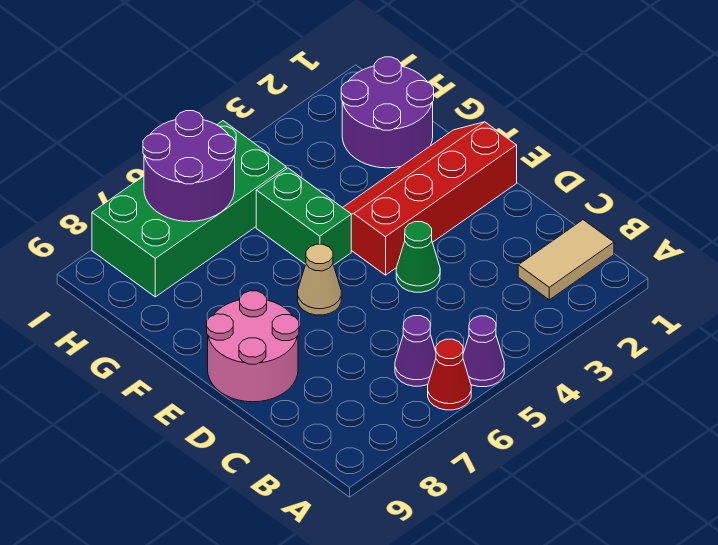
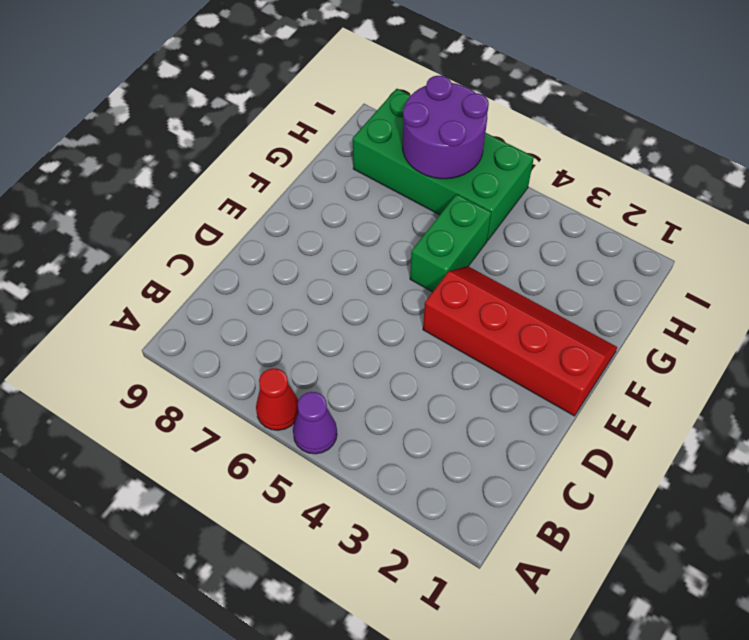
none -> tan 1x2 tile [518,220,614,300]
none -> purple 1x1 cone [395,316,436,386]
none -> green 1x1 cone [396,222,440,292]

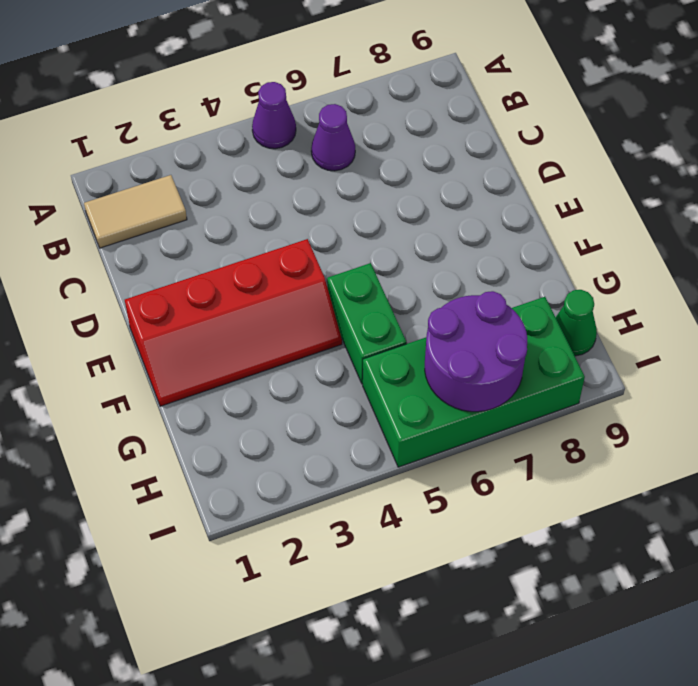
green 1x1 cone [556,290,597,356] -> green 1x1 cone moved to [396,222,440,292]
none -> red 1x1 cone [428,339,471,410]
none -> pink 2x2 round brick [207,291,299,402]
none -> tan 1x1 cone [298,244,341,315]

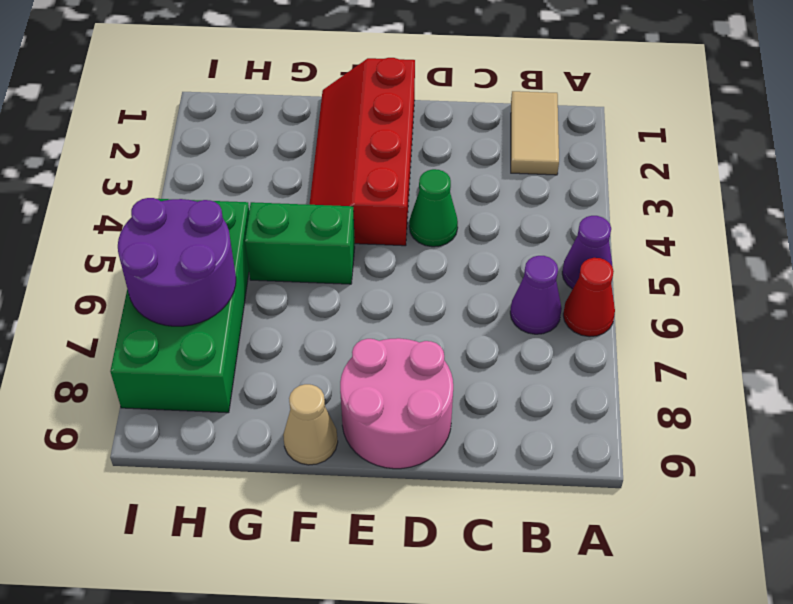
tan 1x1 cone [283,384,338,465] -> tan 1x1 cone moved to [298,244,341,315]
none -> purple 2x2 round brick [341,57,434,168]

